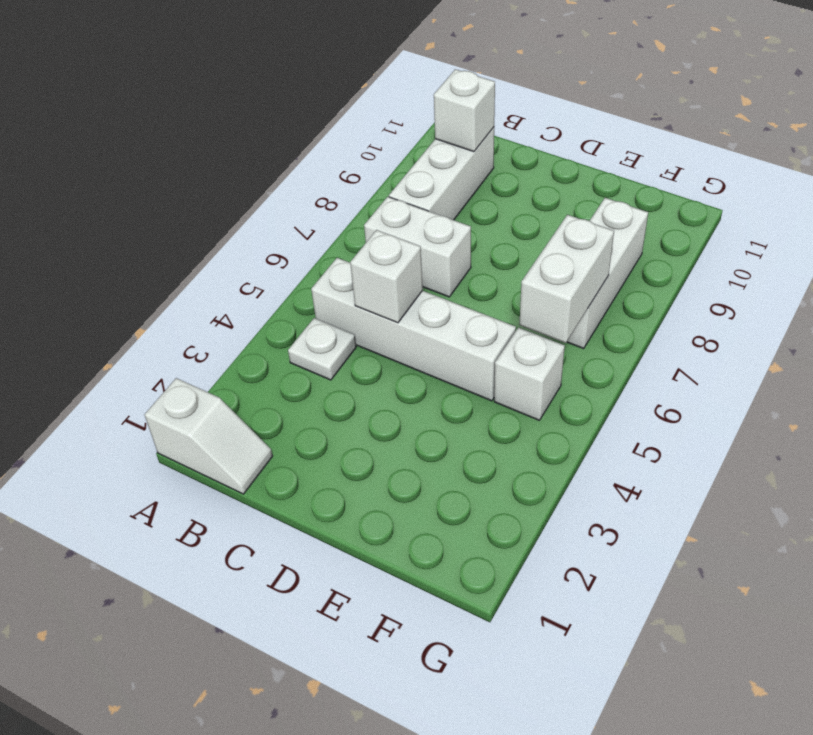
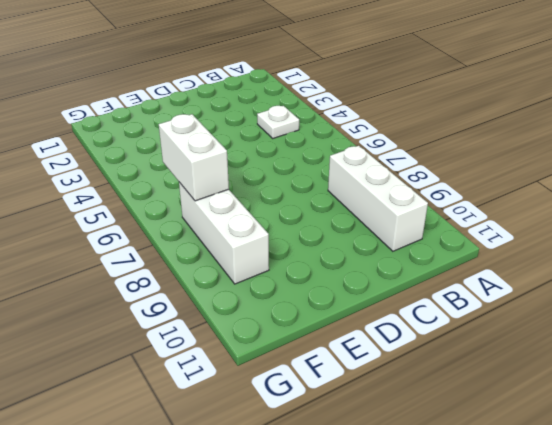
none -> white 1x2 slope [145,378,273,494]
none -> white 1x4 brick [311,258,516,401]

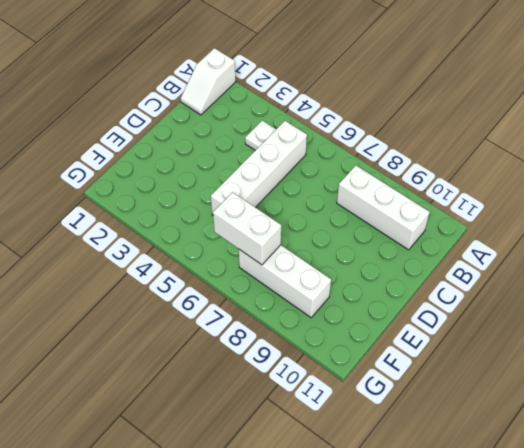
none -> white 1x2 brick [364,197,471,297]
none -> white 1x1 brick [494,328,565,420]

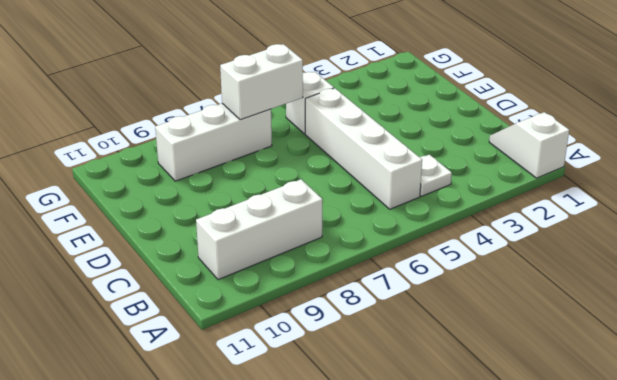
none -> white 1x2 brick [364,197,471,297]
none -> white 1x1 brick [434,69,495,152]

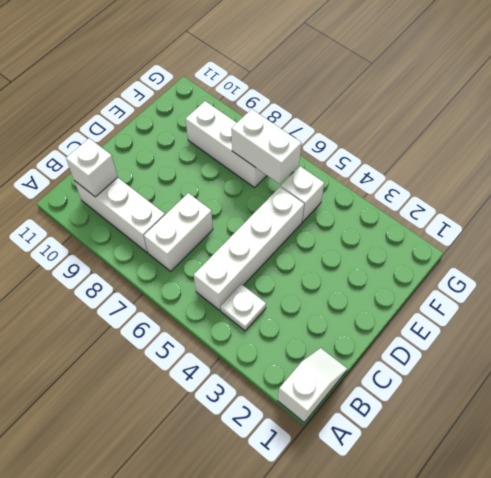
none -> white 1x1 brick [350,230,423,323]

